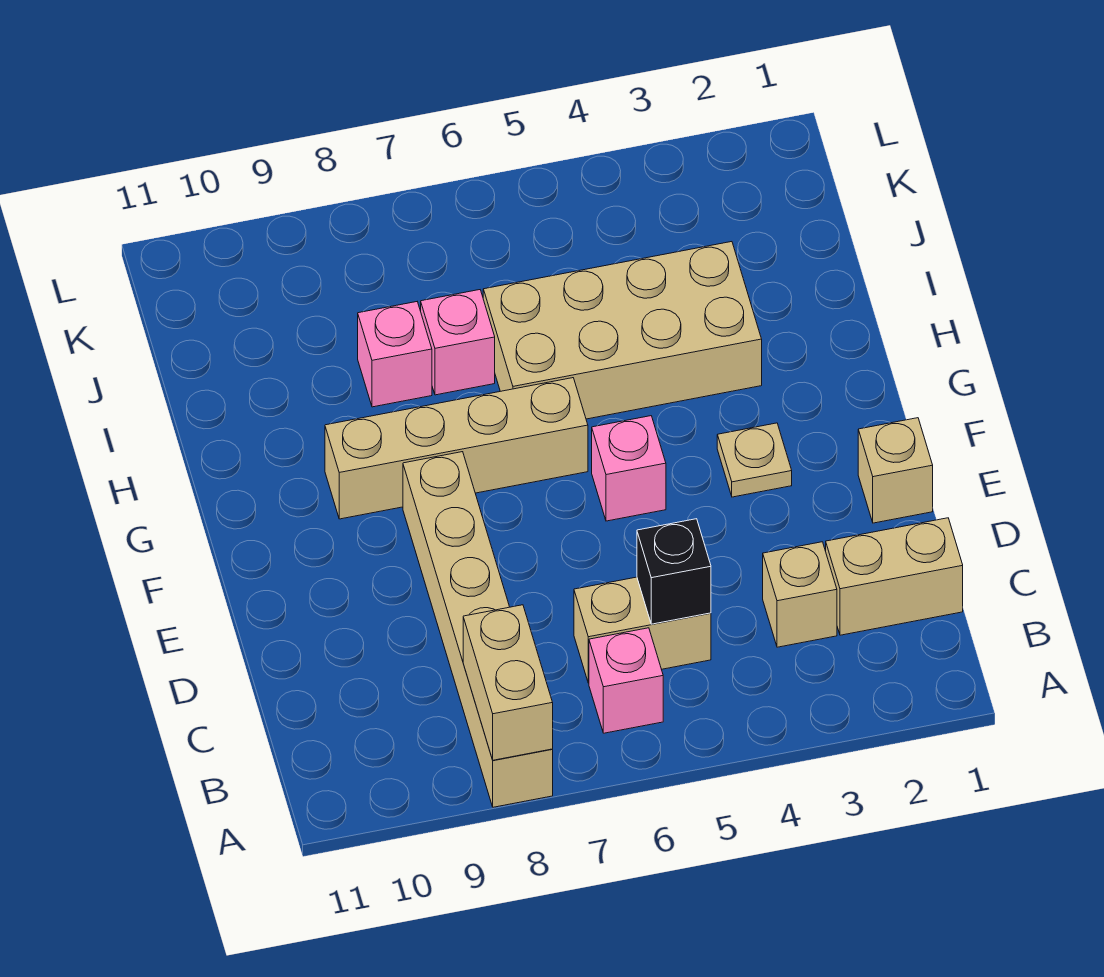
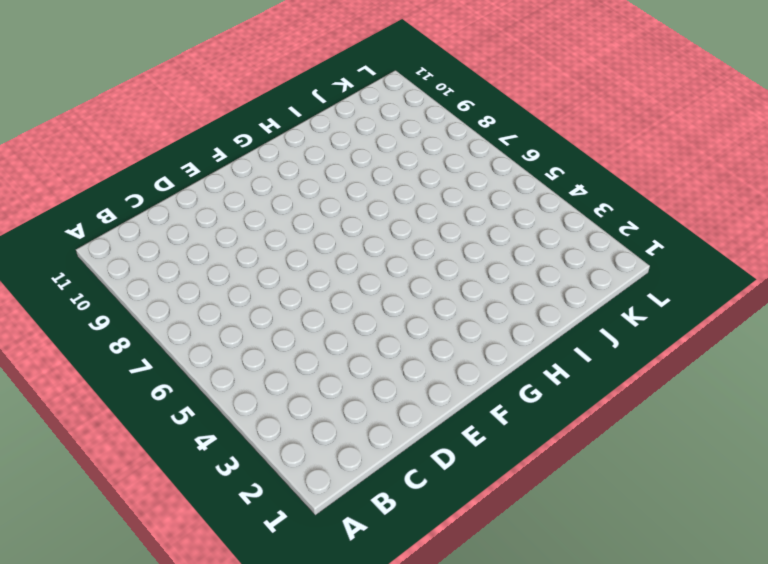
none -> tan 1x6 brick [403,452,553,807]
none -> pink 1x1 brick [589,628,663,733]
none -> tan 1x2 brick [826,518,963,635]

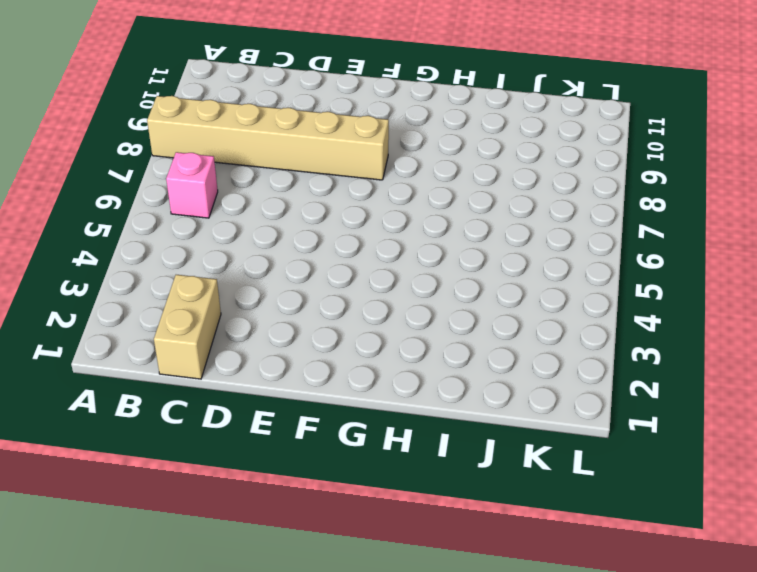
none -> tan 1x1 brick [763,542,837,647]
none -> tan 1x2 brick [574,577,711,683]
none -> tan 1x1 brick [858,418,933,523]

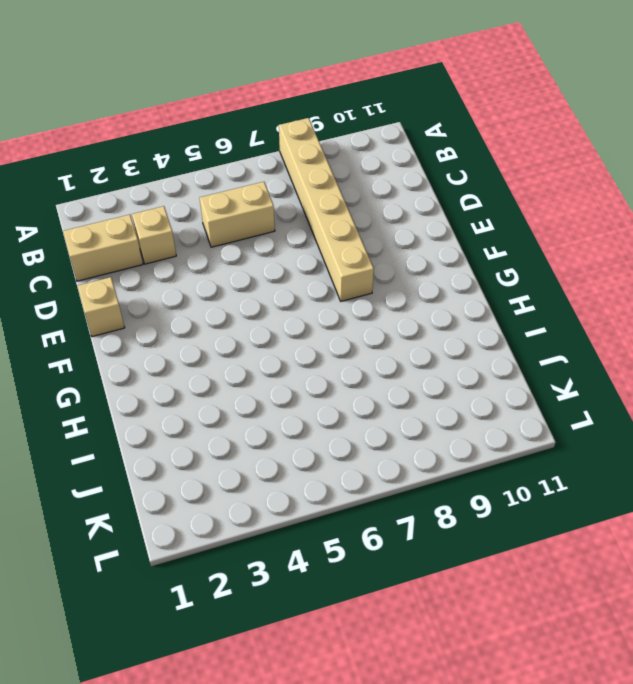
none -> pink 1x1 brick [589,628,663,733]
none -> tan 1x1 plate [717,423,792,497]
none -> pink 1x1 brick [592,416,666,521]

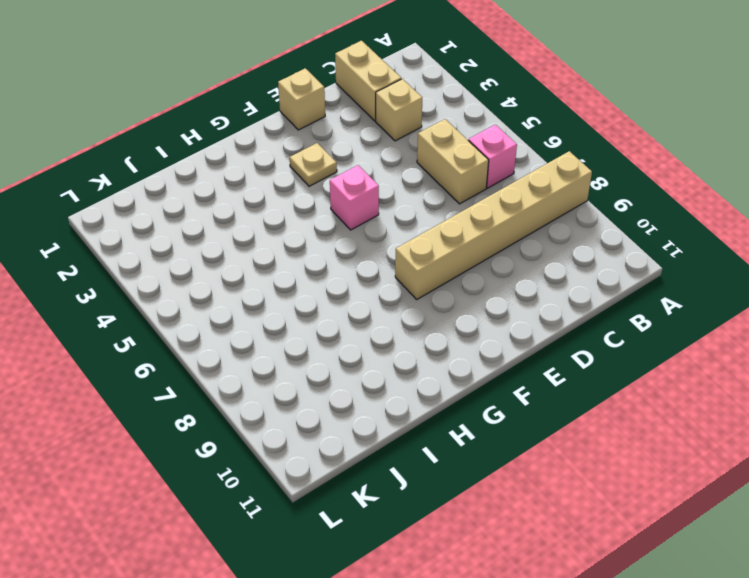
none -> tan 1x4 brick [325,378,588,519]
none -> tan 2x4 brick [483,242,762,419]
none -> pink 1x1 brick [421,290,495,395]

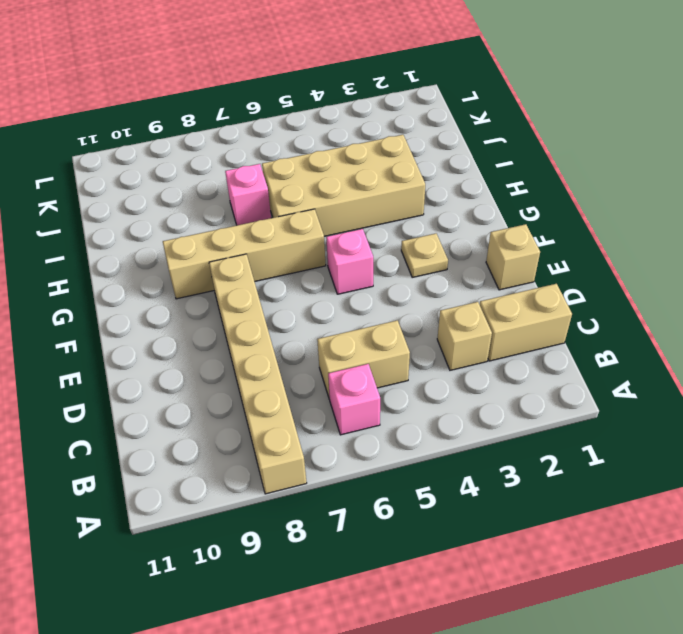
none -> pink 1x1 brick [358,302,432,407]
none -> tan 1x2 brick [463,605,553,760]
none -> black 1x1 brick [637,519,711,624]

